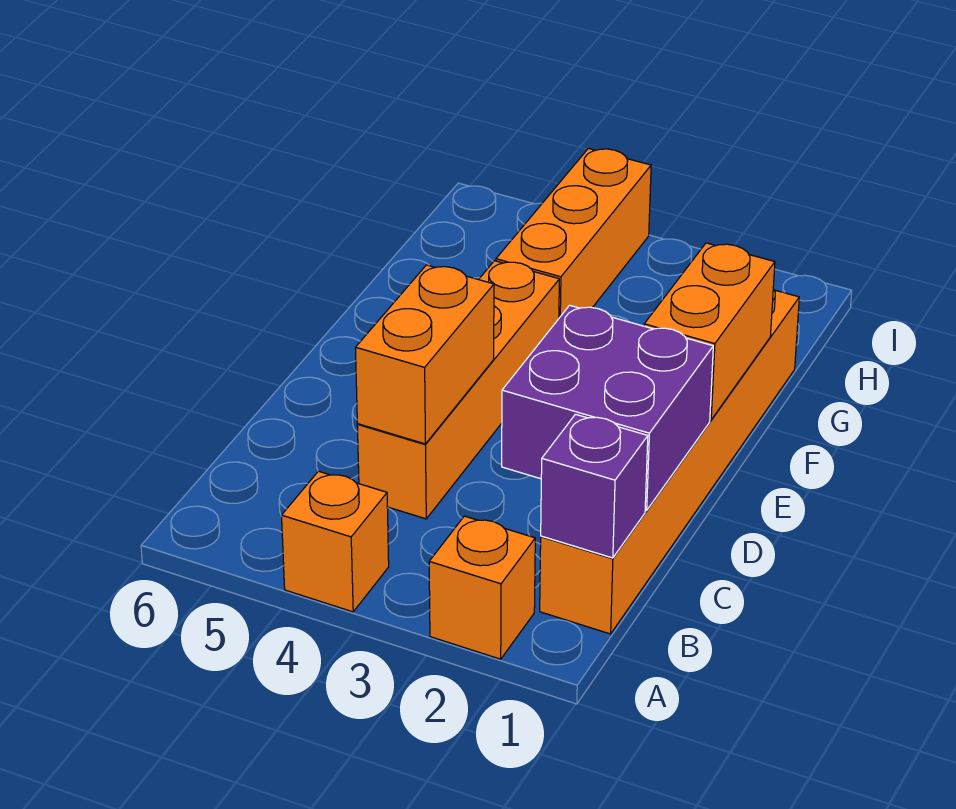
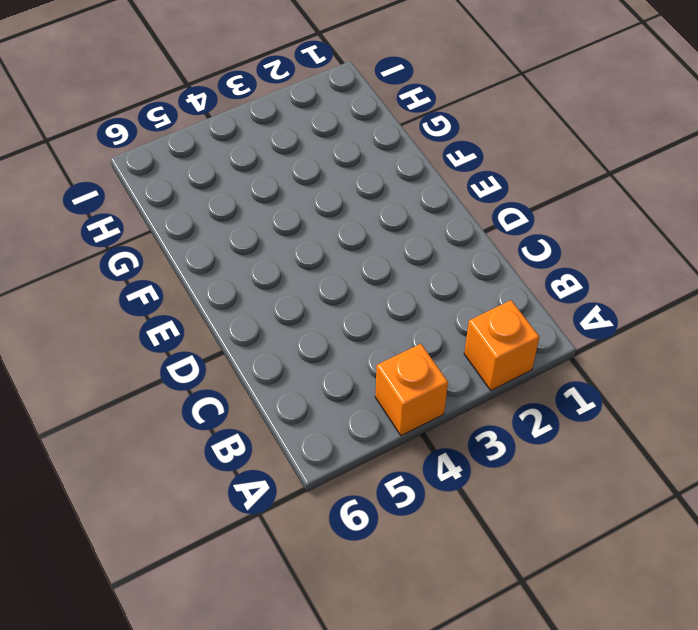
none -> orange 1x6 brick [540,289,799,634]
none -> orange 1x4 brick [357,261,559,519]

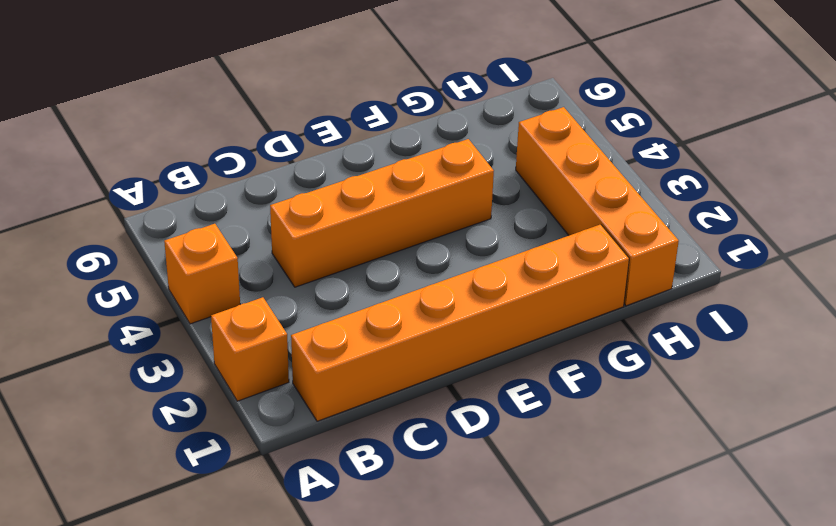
orange 1x4 brick [516,107,679,306] -> orange 1x3 brick [496,148,651,318]
none -> purple 1x1 brick [541,414,648,558]
none -> purple 2x2 brick [502,305,713,510]

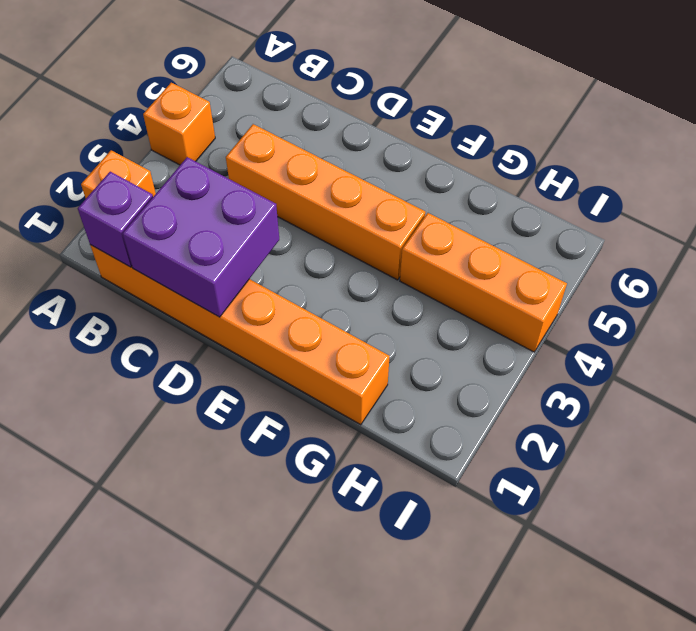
none -> orange 1x2 brick [356,265,494,444]
none -> orange 1x2 brick [644,243,775,420]

